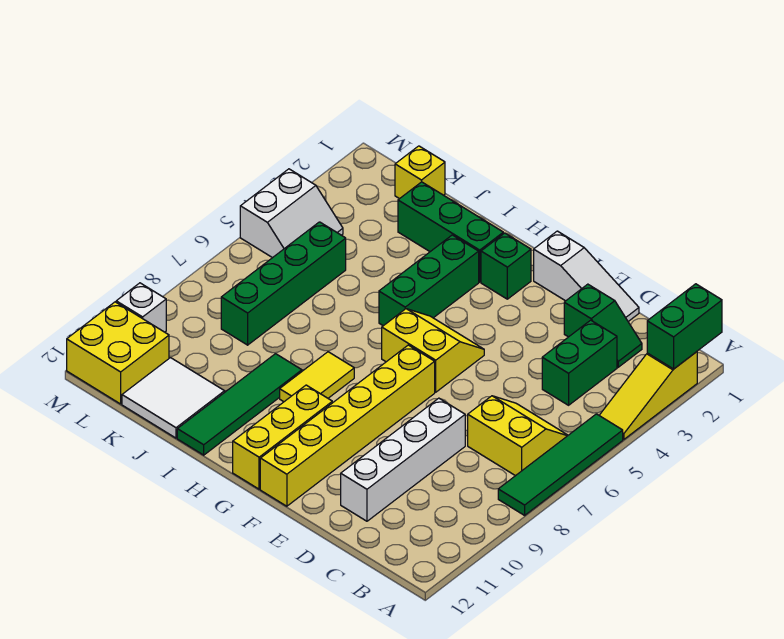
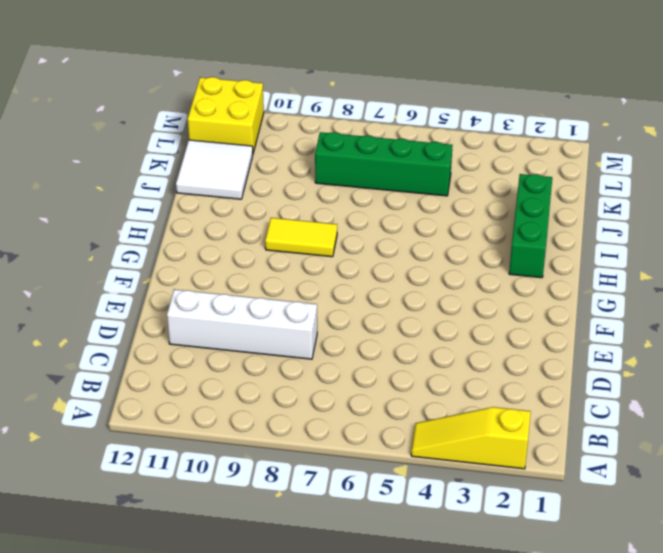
none -> green 1x4 tile [498,414,623,515]
none -> yellow 2x2 slope [468,396,568,476]
none -> green 1x2 slope [564,284,642,367]

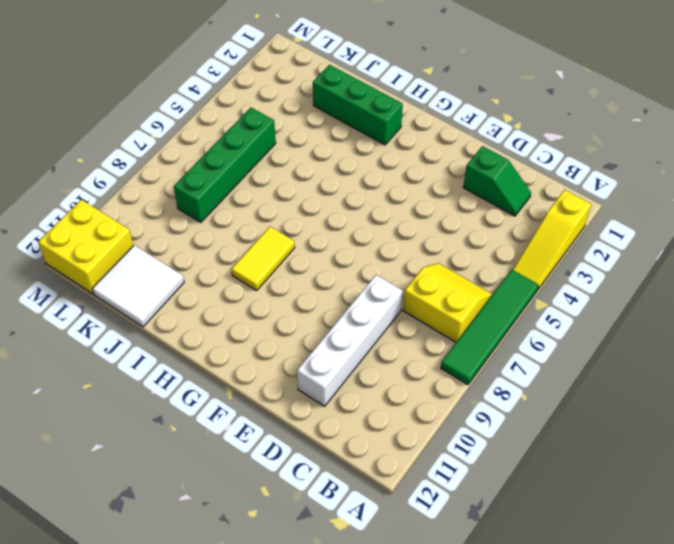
none -> green 1x2 brick [542,320,617,405]
none -> white 1x3 slope [534,231,639,321]
none -> yellow 2x2 slope [382,309,484,392]

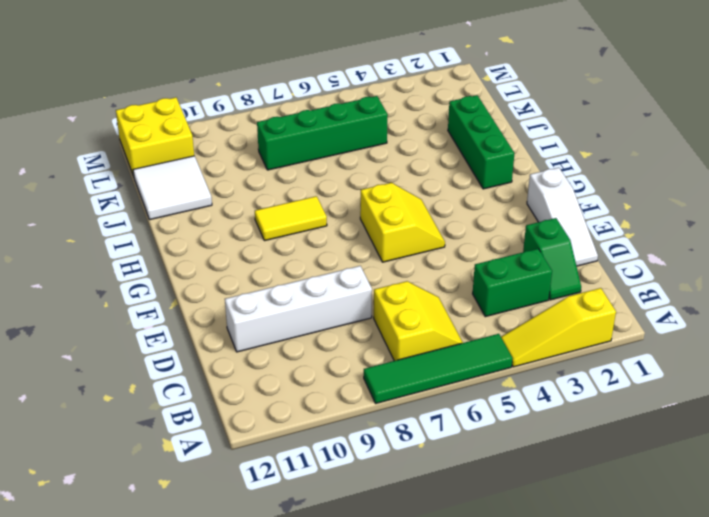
none -> yellow 1x6 brick [260,345,435,506]
none -> green 1x1 brick [481,233,531,299]
none -> yellow 1x3 brick [233,385,332,489]

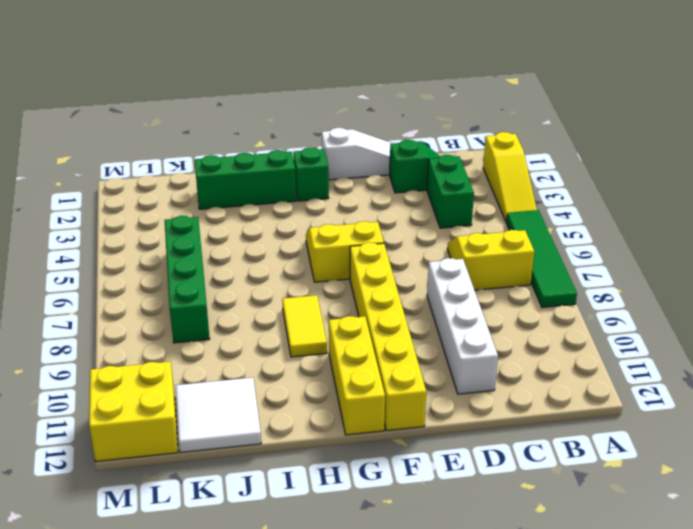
none -> green 1x3 brick [379,235,479,326]
none -> green 1x4 tile [177,354,302,455]
none -> yellow 1x1 brick [395,146,445,199]

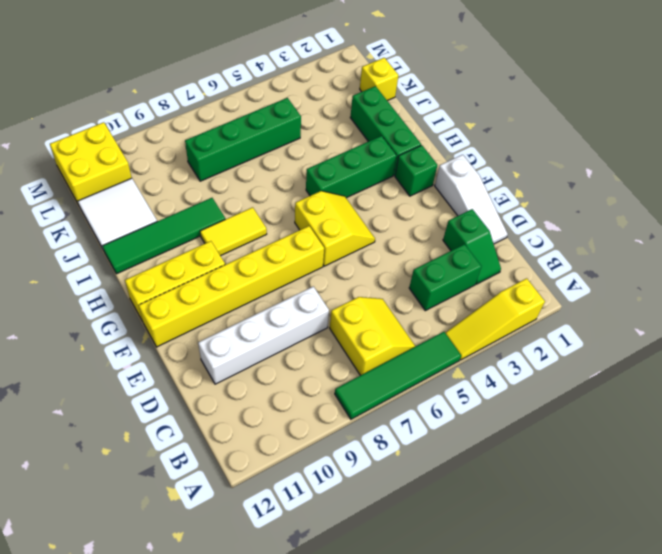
none -> white 2x2 slope [240,169,343,258]
none -> white 1x1 brick [116,283,166,332]
none -> green 1x2 brick [647,284,722,369]

